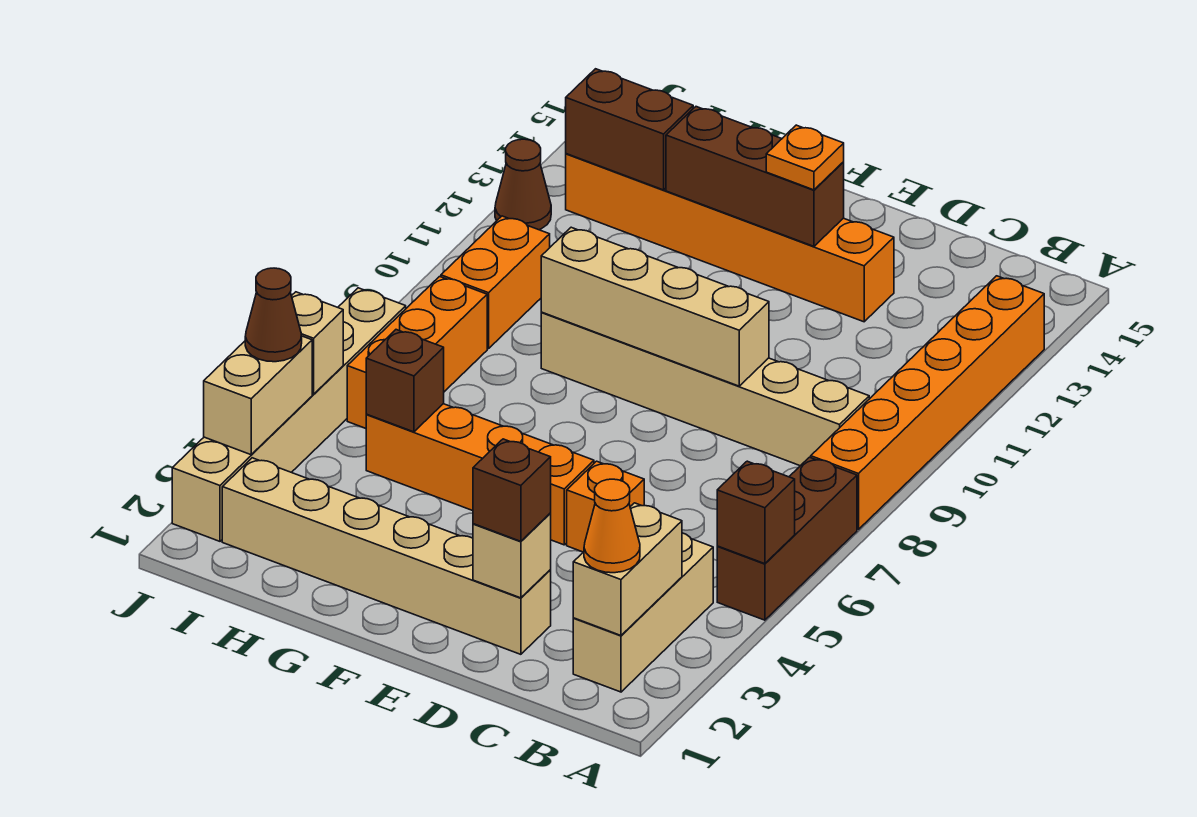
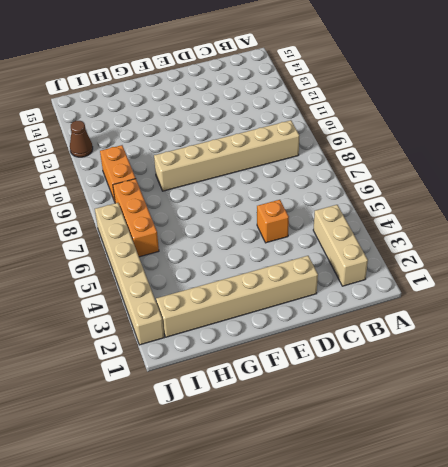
none -> brown 1x3 brick [717,457,857,620]
none -> orange 1x6 brick [811,276,1044,529]
none -> orange 1x6 brick [566,154,894,322]

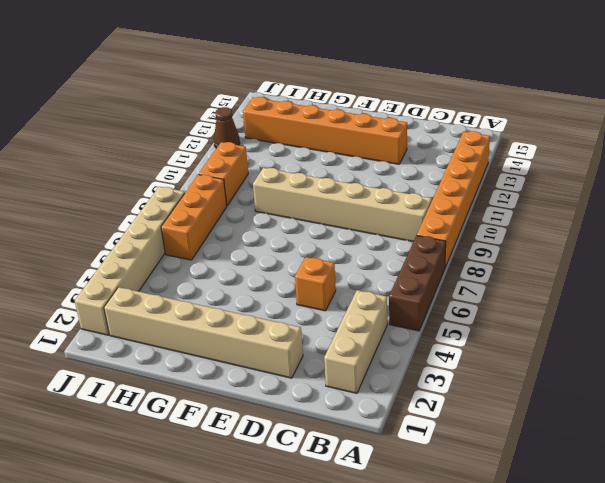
none -> orange 1x4 brick [366,404,594,545]
none -> brown 1x1 brick [717,461,795,564]
none -> tan 1x2 brick [573,503,682,635]

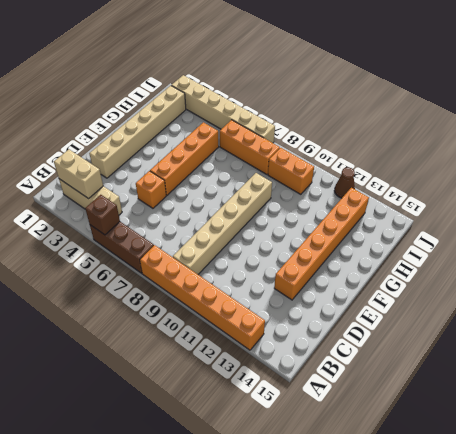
none -> tan 1x1 brick [473,514,551,598]
none -> tan 1x4 brick [541,227,769,386]
none -> brown 1x3 brick [666,107,844,246]

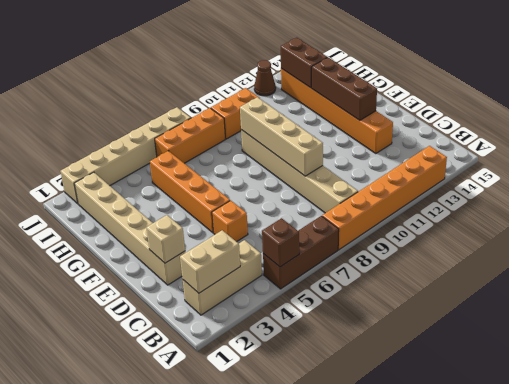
none -> brown 1x1 brick [366,330,444,432]
none -> tan 1x2 brick [204,336,312,455]
none -> tan 1x1 brick [292,292,343,394]

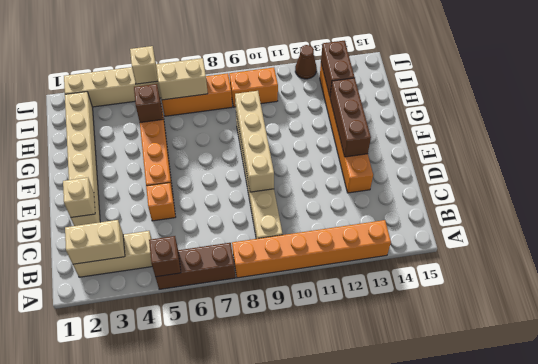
tan 1x2 brick [156,59,208,100] -> tan 1x2 brick moved to [204,336,312,455]
none -> orange 1x1 cone [584,479,640,573]
none -> brown 1x1 brick [473,439,551,541]
none -> orange 1x1 plate [766,125,844,190]

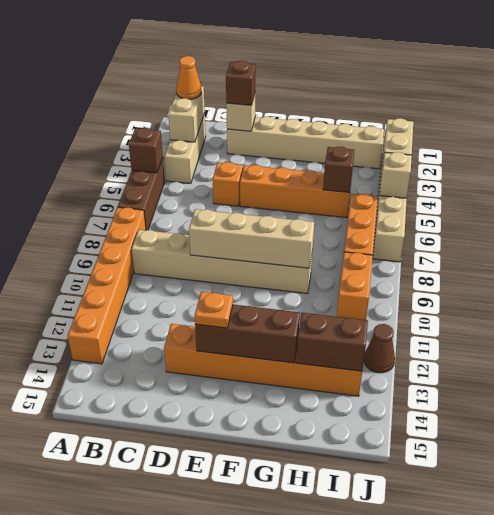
none -> brown 1x1 cone [245,268,302,362]

